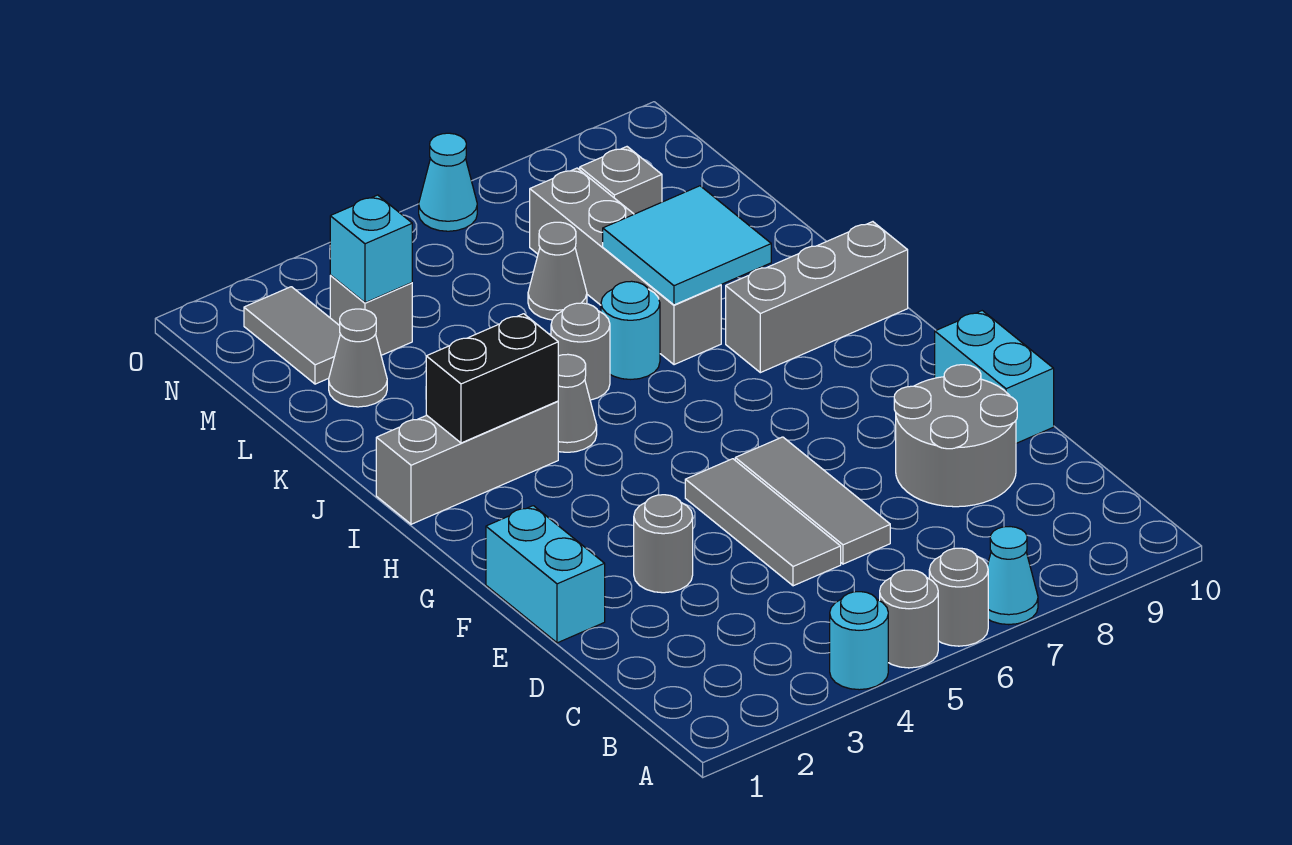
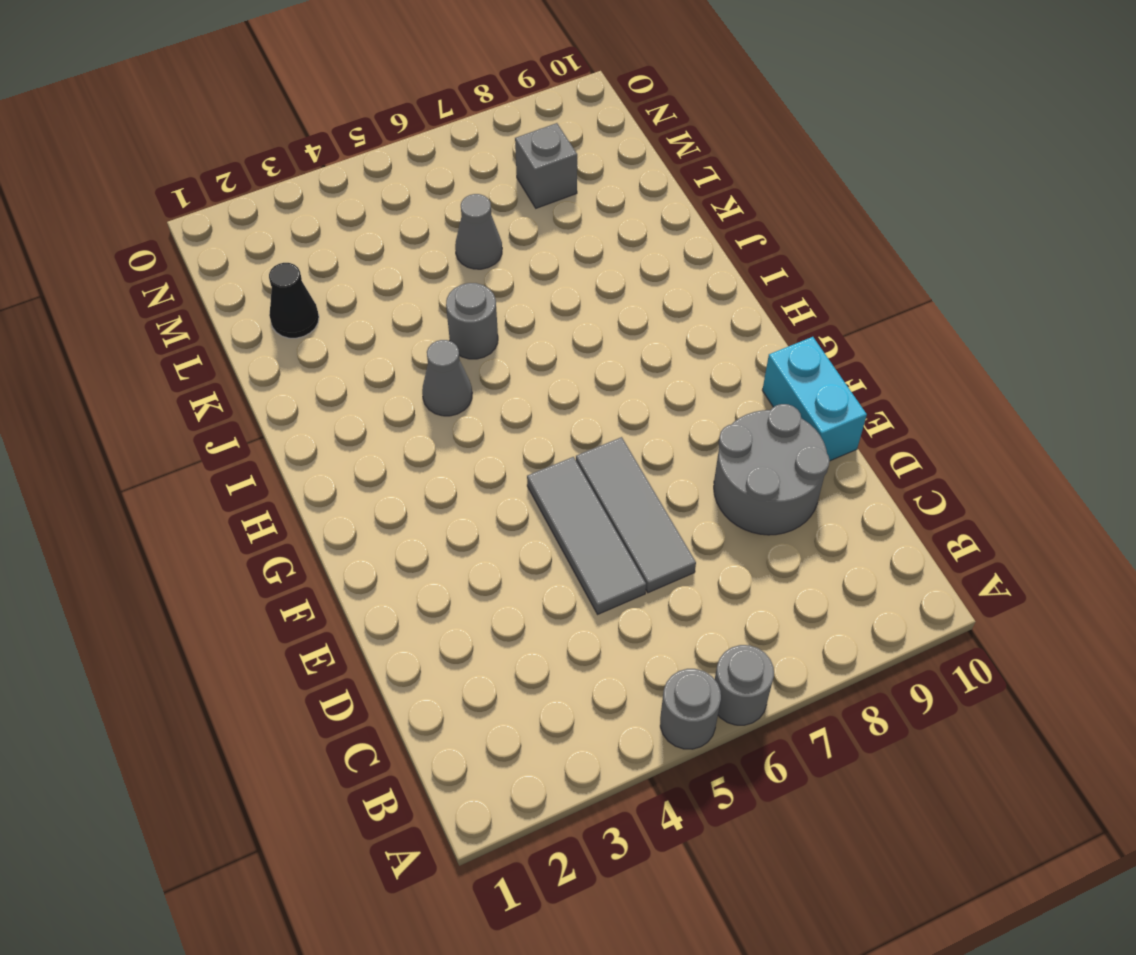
black 1x1 cone [269,263,319,338] -> grey 1x1 cone [329,309,387,407]
none -> cyan 1x1 round brick [830,592,888,690]
none -> cyan 1x1 cone [987,527,1038,625]
none -> cyan 1x2 brick [486,506,605,643]

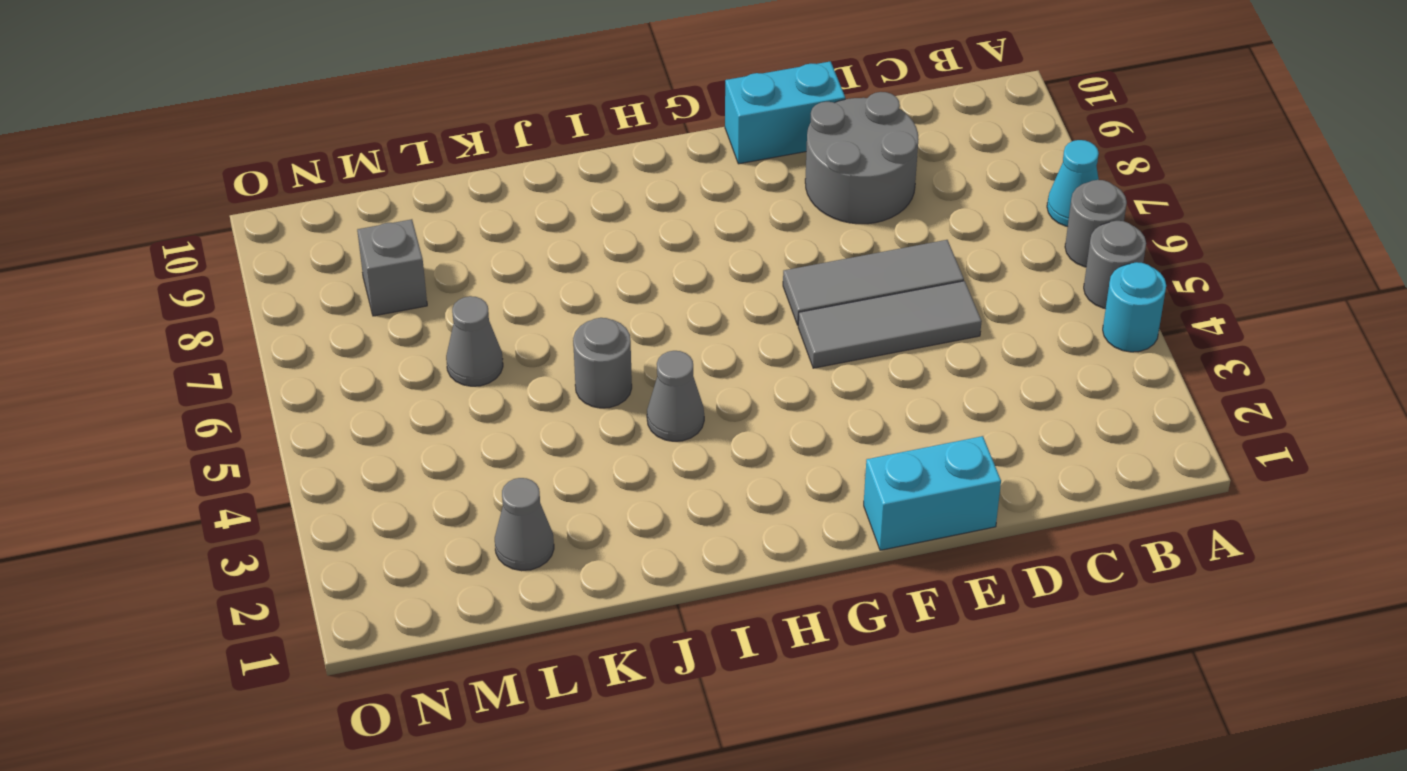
none -> grey 1x1 round brick [634,495,693,593]
none -> grey 1x3 brick [376,401,558,524]
none -> grey 1x3 brick [726,222,908,373]

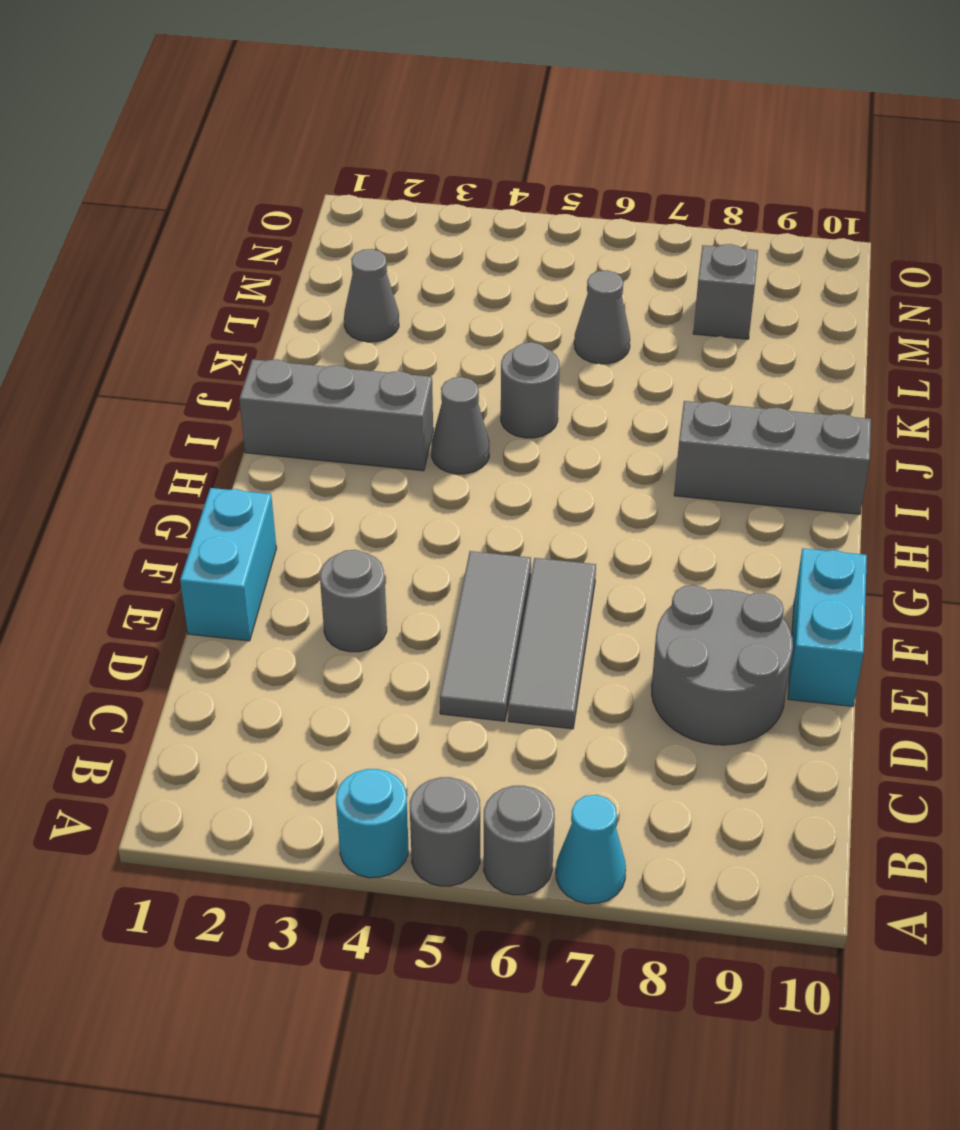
none -> cyan 1x1 round brick [601,281,660,379]
none -> grey 1x4 brick [530,168,721,365]
none -> grey 1x2 tile [244,287,340,384]

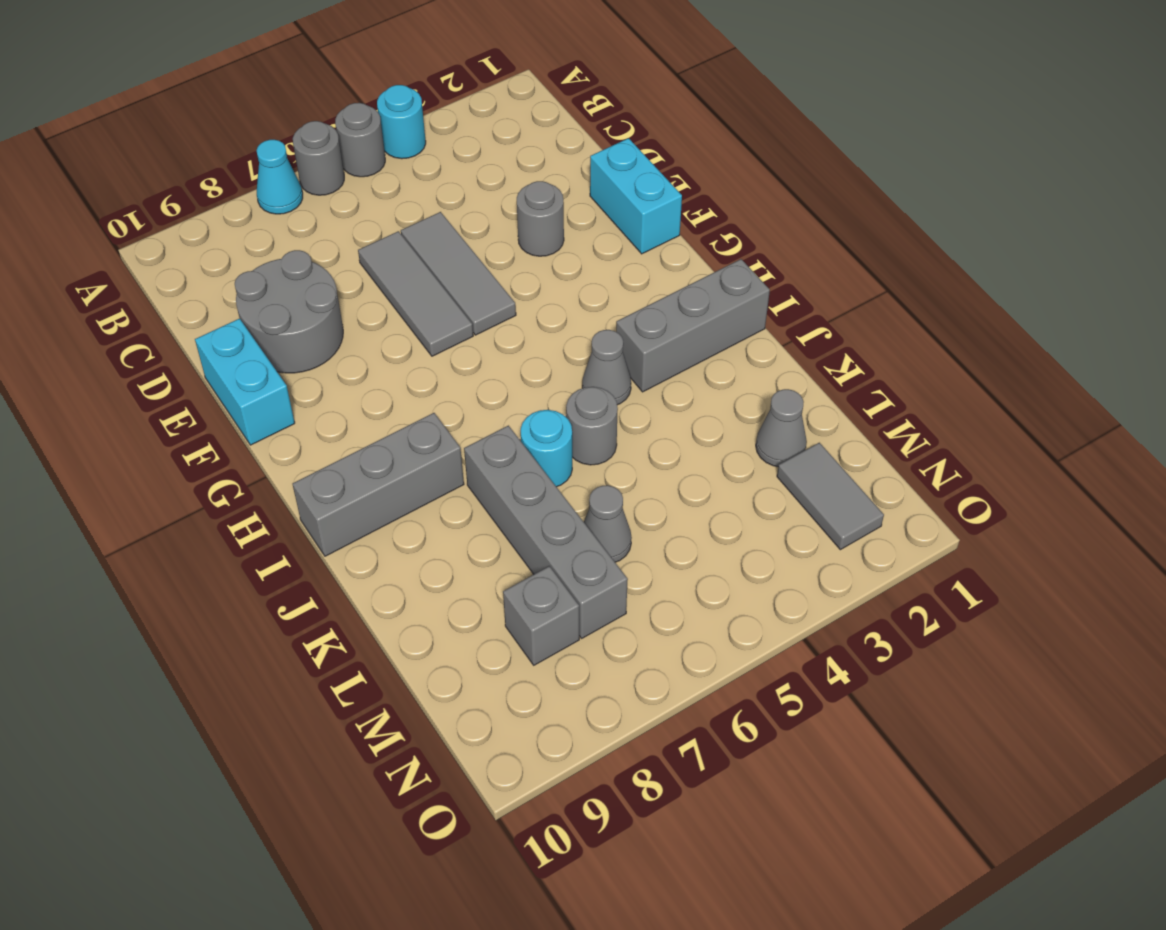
none -> grey 1x1 brick [330,276,412,355]
none -> cyan 1x1 cone [419,133,477,231]
none -> black 1x2 brick [426,314,558,443]

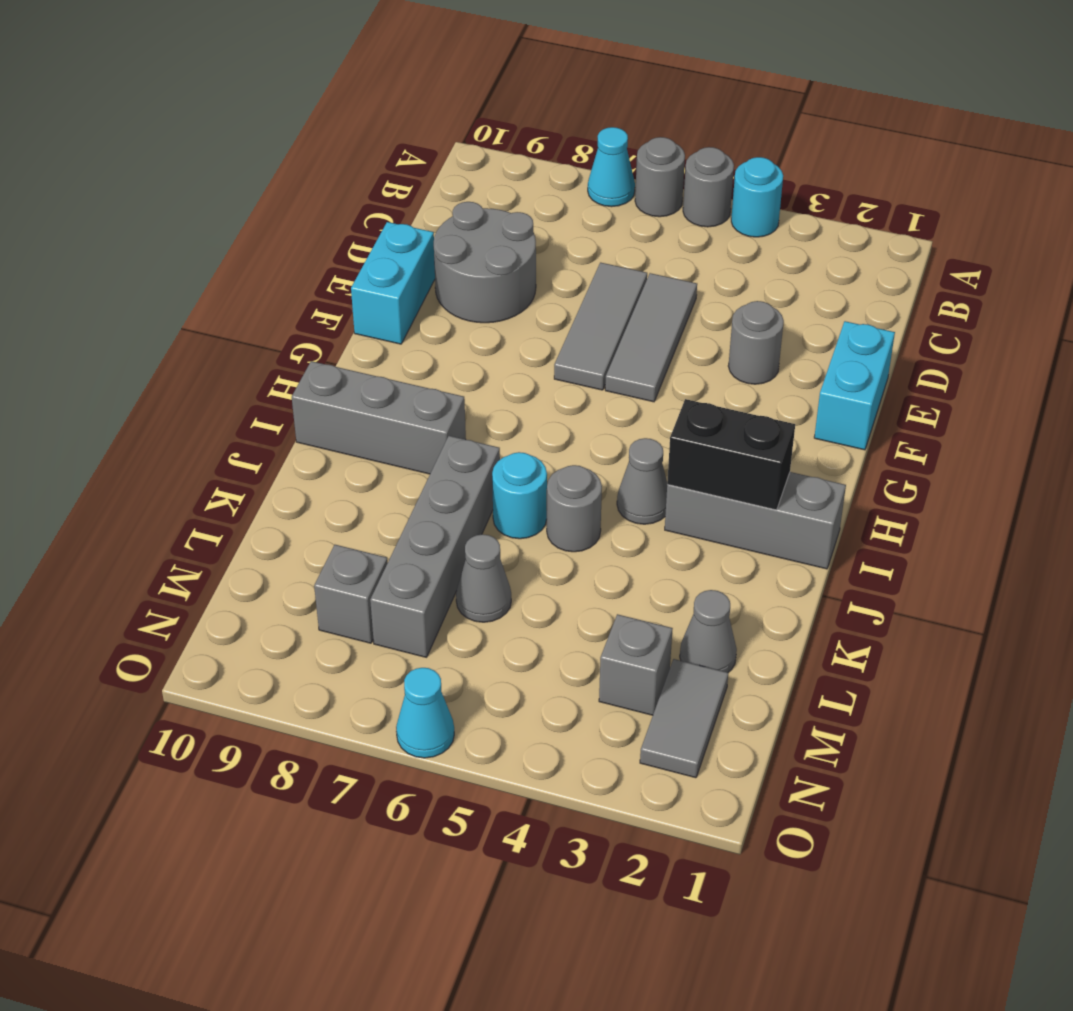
none -> cyan 2x2 tile [603,186,771,305]
none -> cyan 1x1 brick [330,195,412,303]

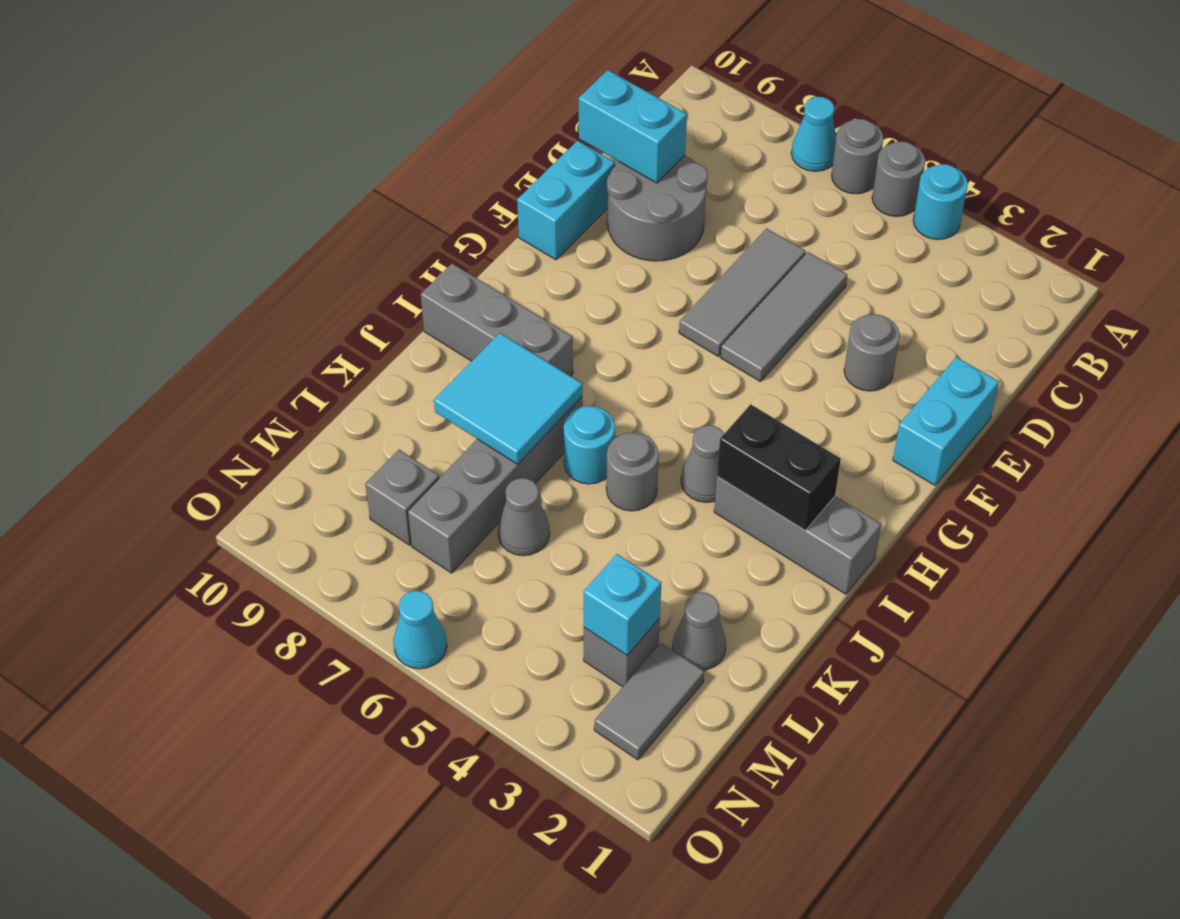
cyan 1x2 brick [579,70,687,183] -> none

